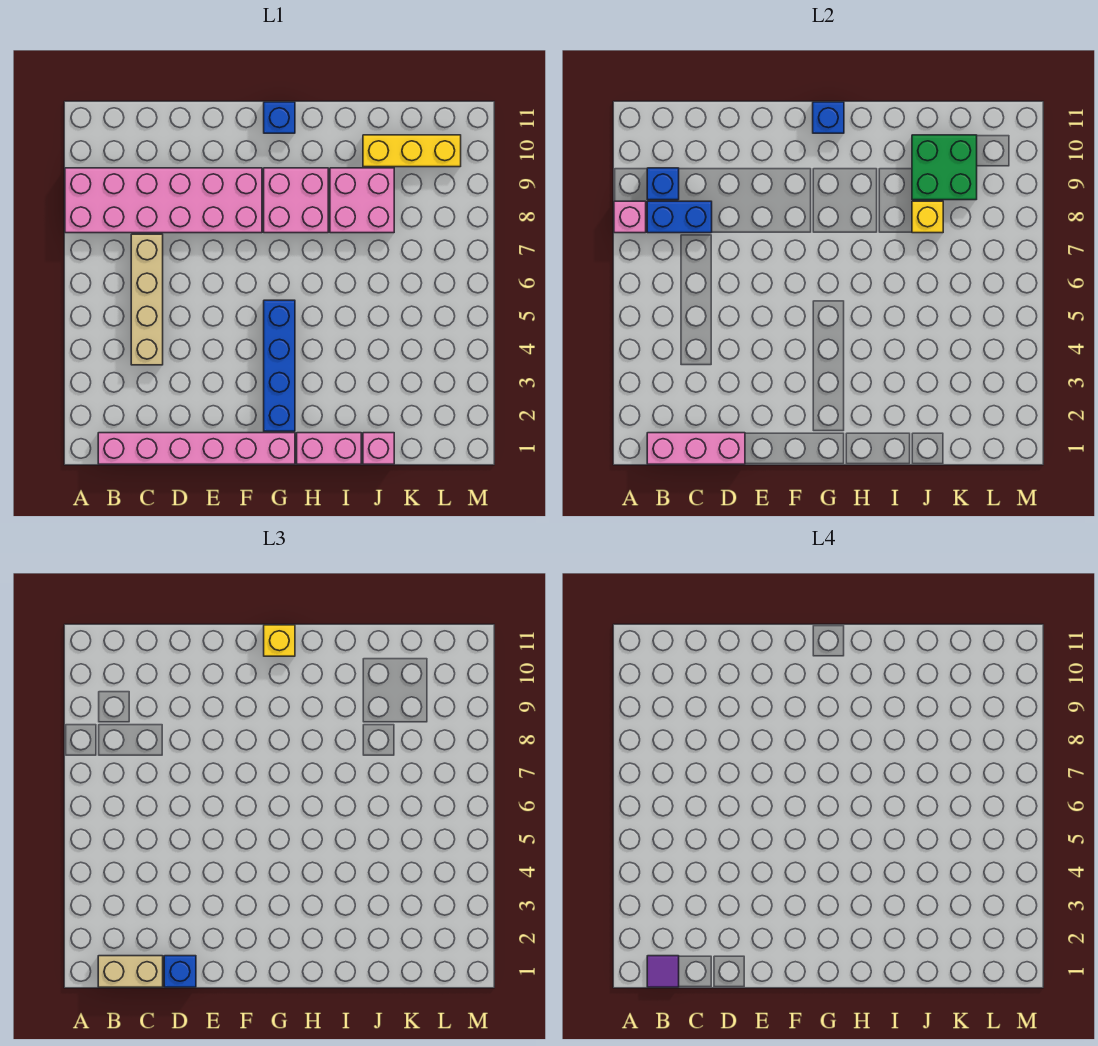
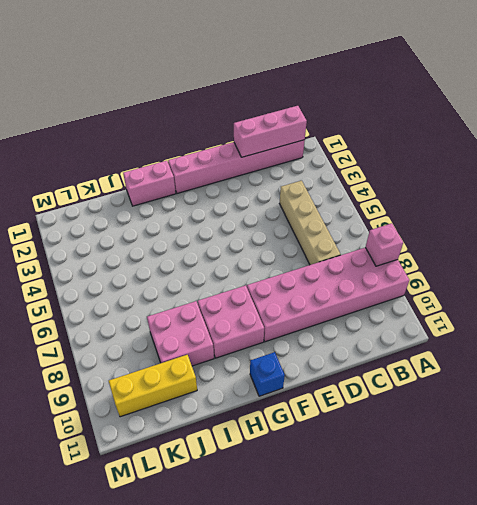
none -> blue 1x4 brick [264,300,295,431]
none -> pink 1x1 brick [363,433,394,464]
none -> blue 1x2 brick [647,201,712,233]

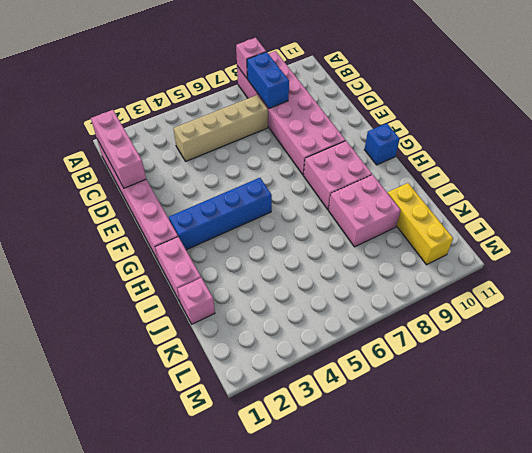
none -> blue 1x1 brick [647,168,679,200]
none -> blue 1x1 brick [813,102,844,133]
none -> yellow 1x1 brick [912,201,943,233]

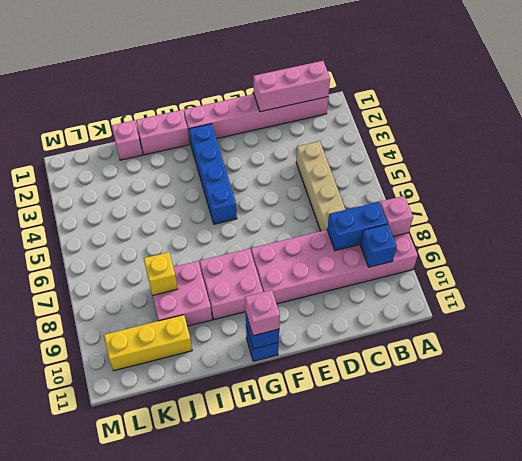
pink 1x1 brick [245,290,280,336] -> yellow 1x1 brick [264,625,295,656]
none -> green 2x2 brick [912,135,977,200]
none -> tan 1x2 brick [98,956,163,987]
none -> blue 1x1 brick [164,956,196,987]

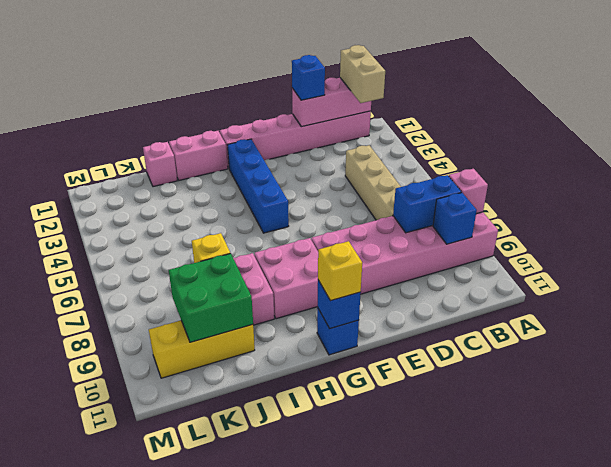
tan 1x2 brick [340,45,385,103] -> tan 1x2 brick turned to [98,956,163,987]
none -> purple 1x1 tile [647,956,679,987]

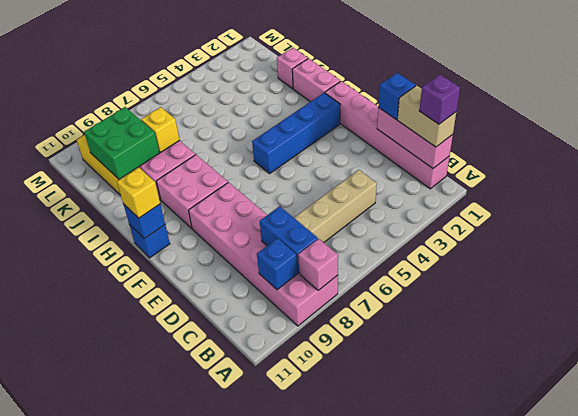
purple 1x1 brick [419,75,460,124] -> purple 1x1 tile [647,956,679,987]

